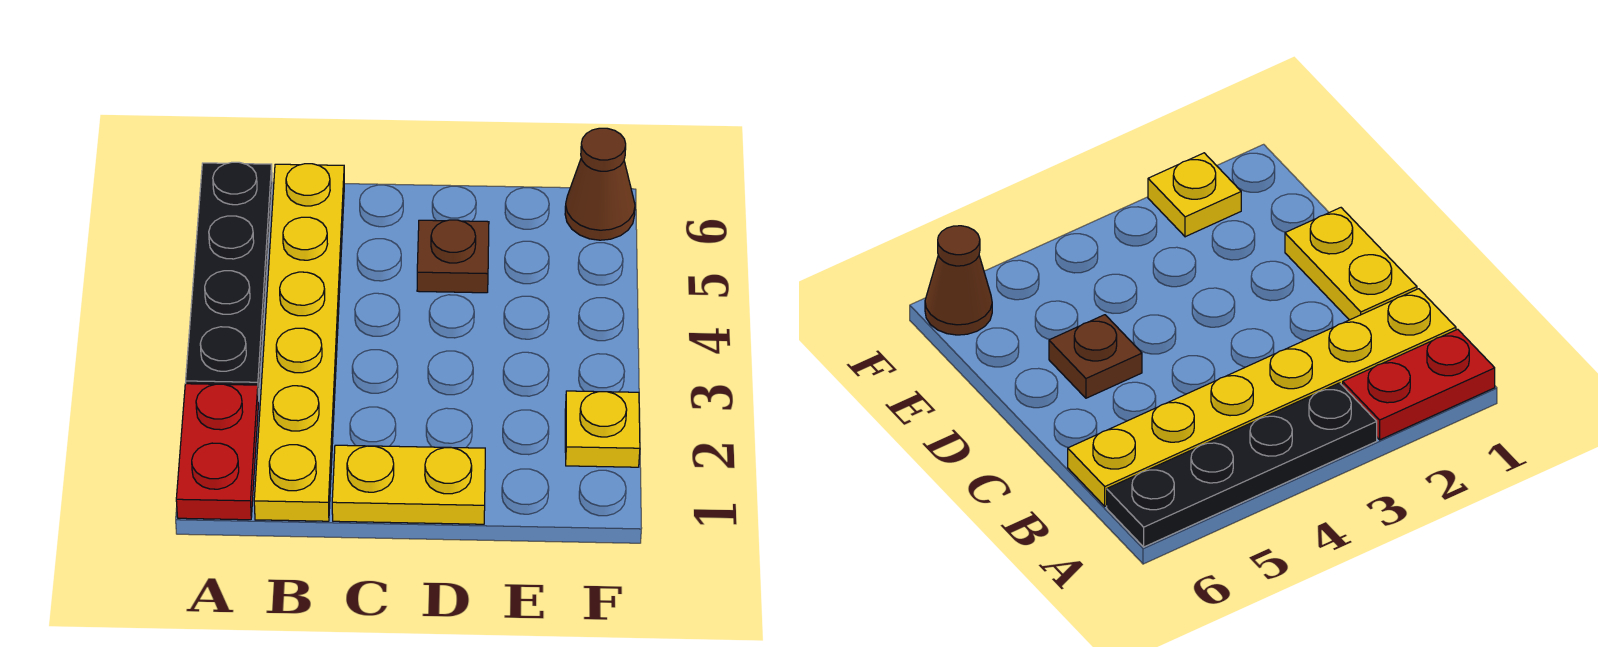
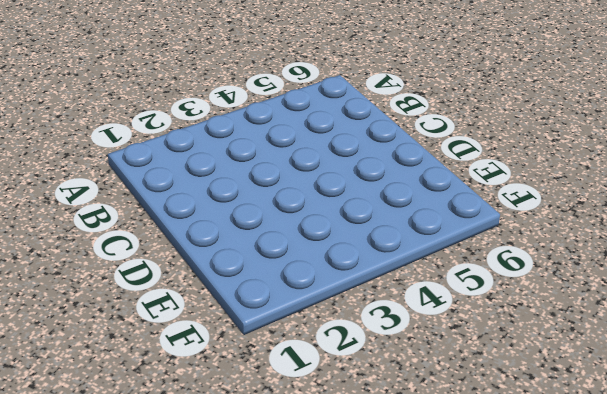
none -> red 1x2 plate [176,384,258,520]
none -> black 1x4 plate [186,162,272,401]

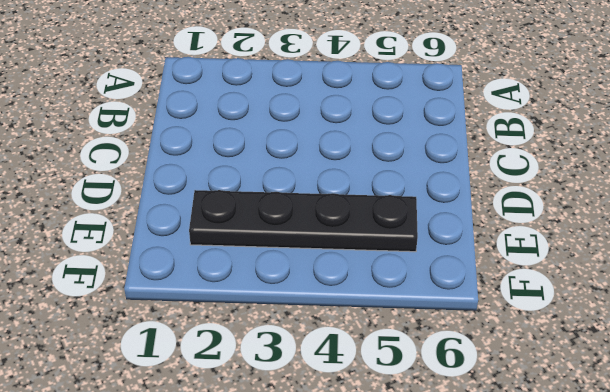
black 1x4 plate [189,190,418,252] -> black 1x4 plate moved to [186,162,272,401]
none -> red 1x2 plate [176,384,258,520]
none -> yellow 1x6 plate [254,164,344,521]

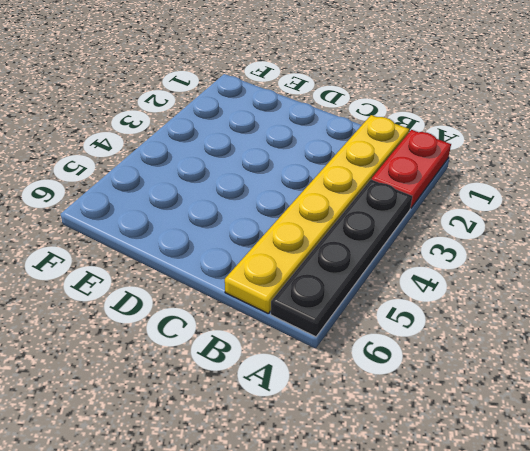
none -> yellow 1x2 plate [332,445,485,524]
none -> brown 1x1 plate [417,220,489,293]

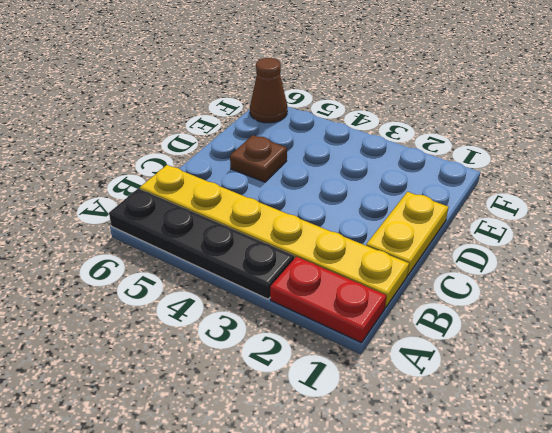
none -> yellow 1x1 plate [565,391,640,467]

